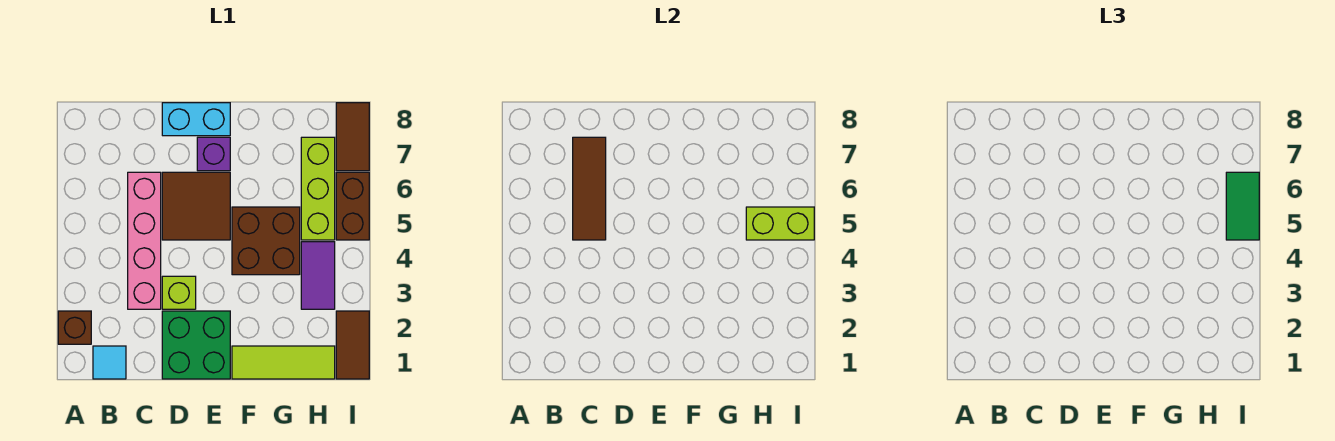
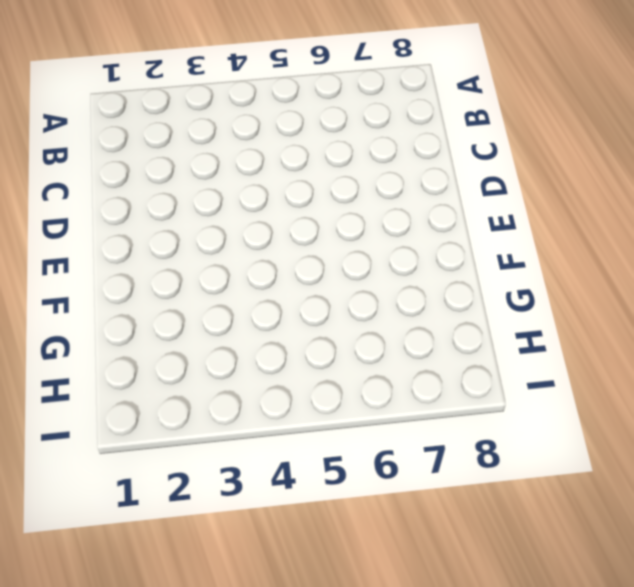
none -> brown 1x1 brick [58,311,91,344]
none -> cyan 1x1 tile [93,346,126,379]
none -> pink 1x4 brick [128,172,161,309]

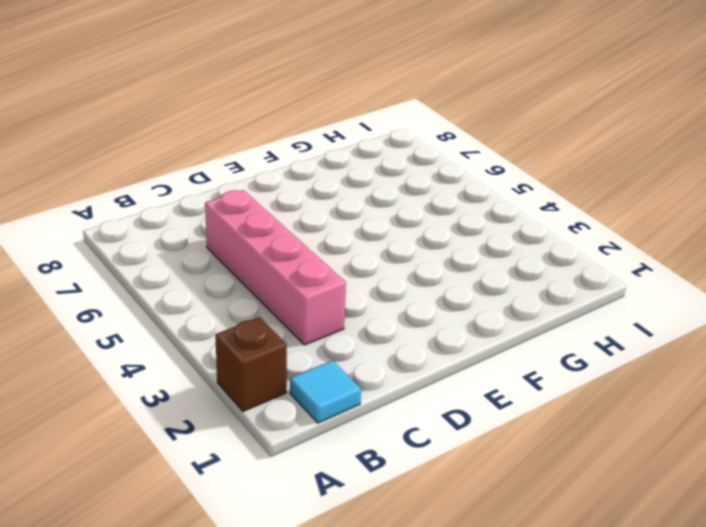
none -> green 2x2 brick [162,311,230,379]
none -> lime 1x1 brick [162,276,196,309]
none -> brown 2x2 tile [162,172,230,240]

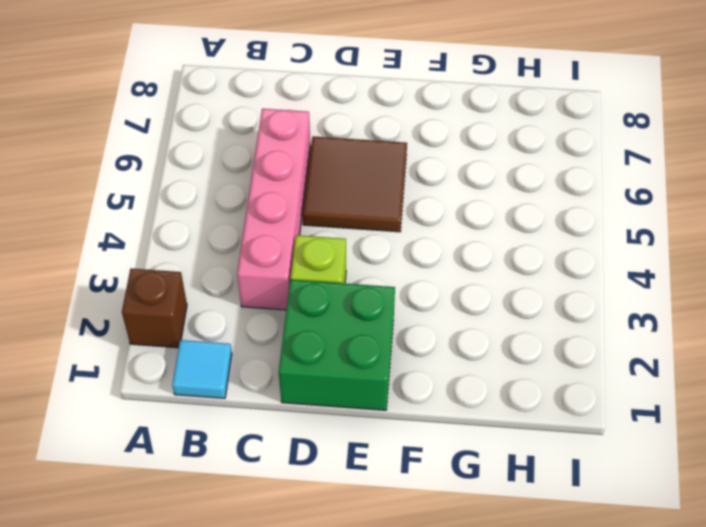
none -> cyan 1x2 brick [162,103,230,136]
none -> purple 1x1 brick [197,137,230,171]
none -> lime 1x3 tile [232,346,335,379]

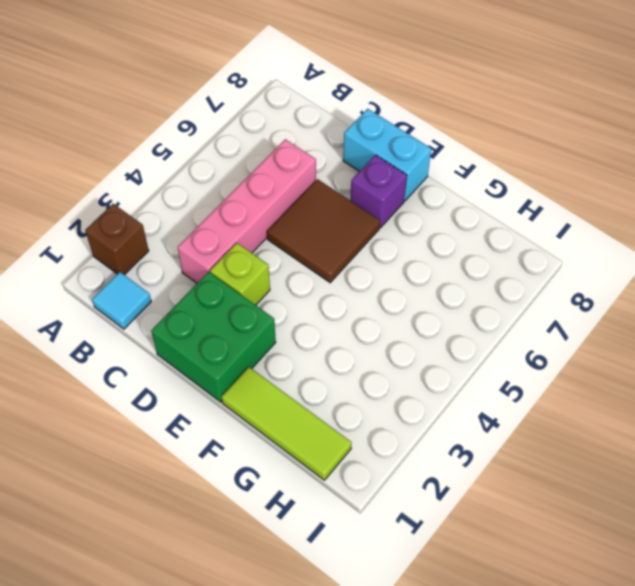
none -> brown 2x2 brick [232,207,300,275]
none -> purple 1x2 tile [301,242,335,309]
none -> lime 1x3 brick [301,137,335,240]

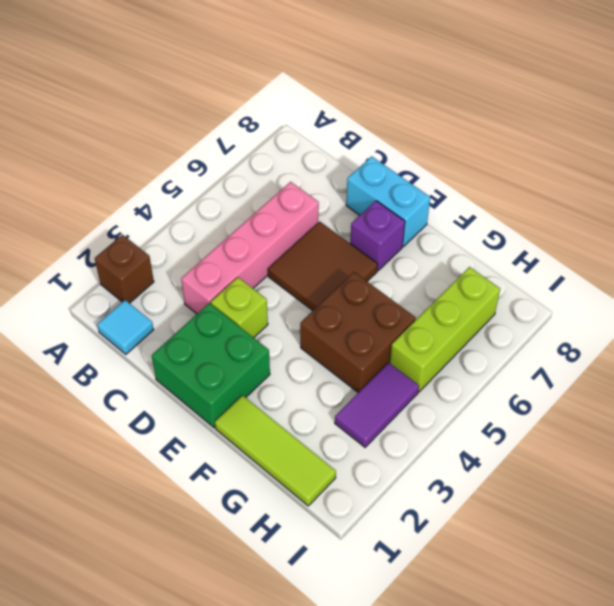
none -> brown 1x2 tile [336,311,369,379]
none -> brown 1x2 brick [336,172,369,240]
none -> brown 1x2 tile [336,103,369,171]

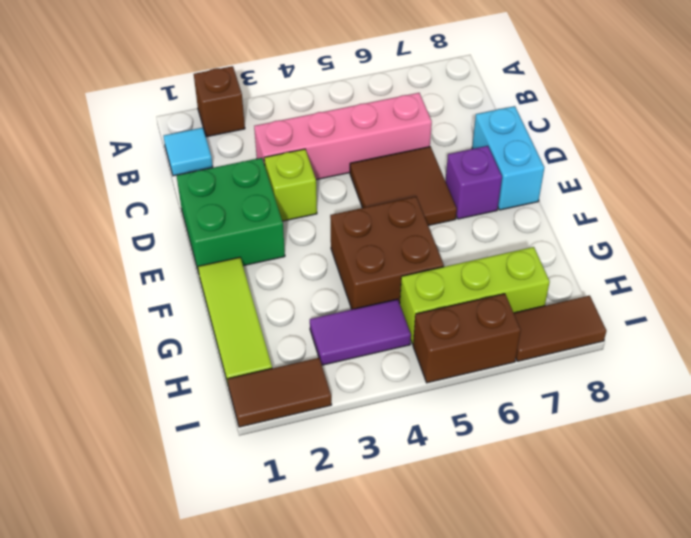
none -> brown 1x3 tile [573,137,606,240]
none -> lime 1x2 brick [746,207,814,240]
none -> green 1x2 tile [1226,172,1259,240]

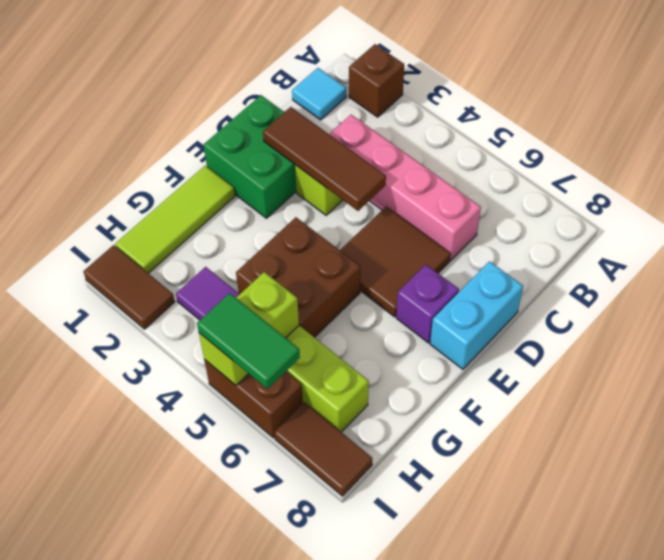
brown 1x3 tile [263,107,386,211] -> brown 1x3 tile moved to [573,137,606,240]

